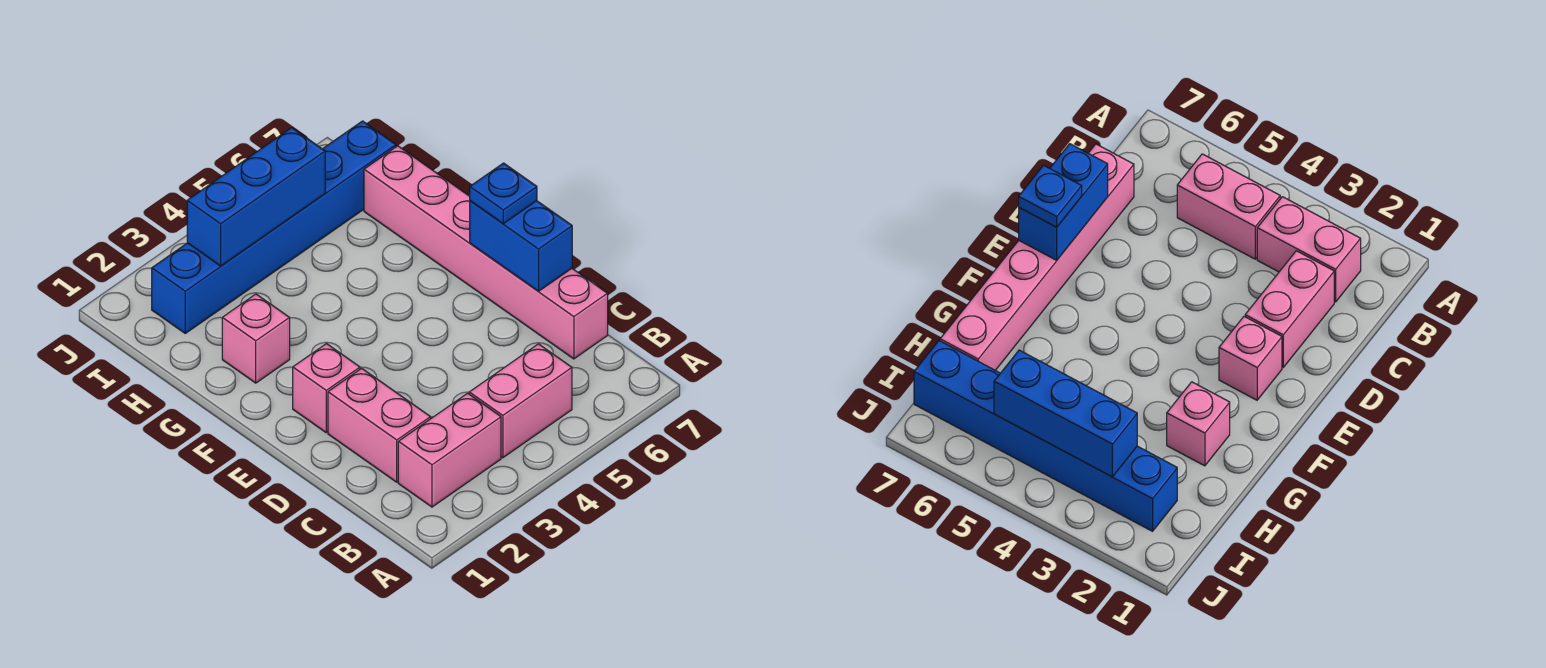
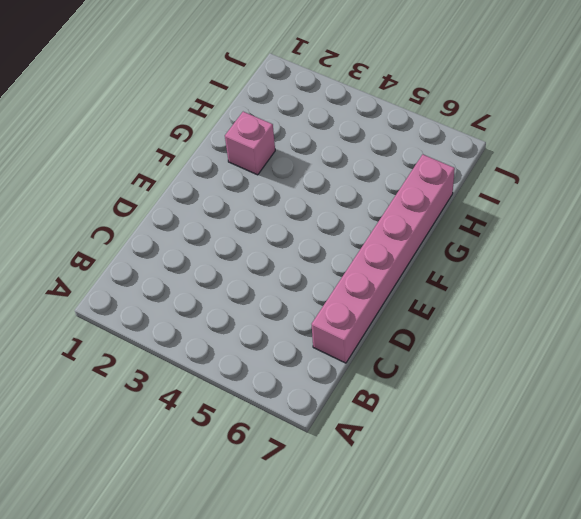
none -> pink 1x2 brick [398,393,501,507]
none -> pink 1x2 brick [469,344,572,458]

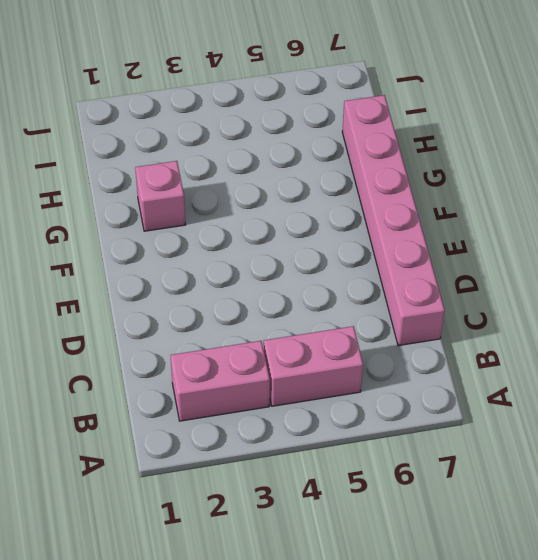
none -> pink 1x2 brick [328,368,431,482]
none -> pink 1x1 brick [293,344,360,433]

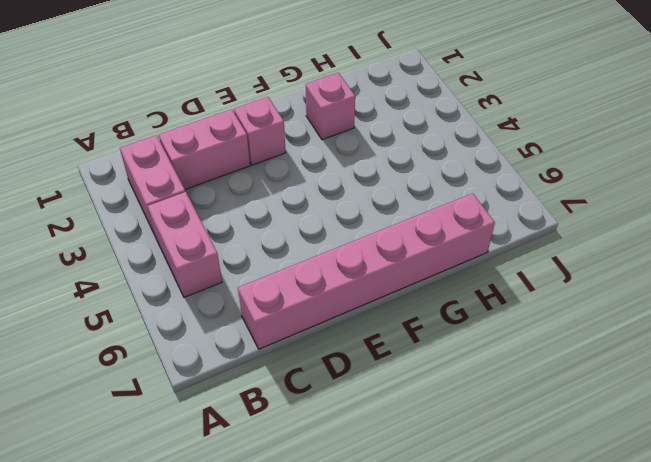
none -> blue 1x6 brick [152,121,396,333]
none -> blue 1x2 brick [470,201,572,291]

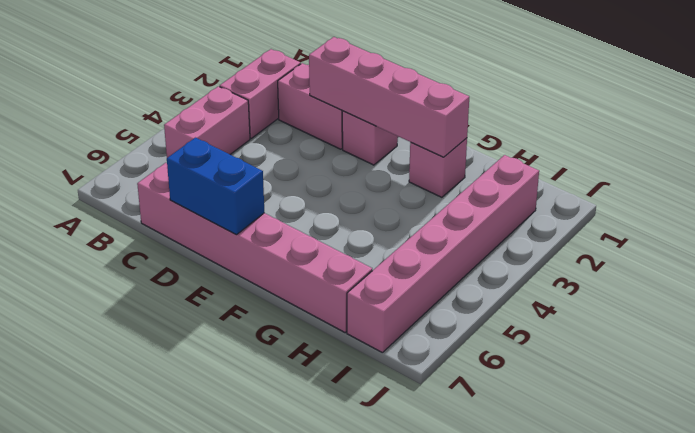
pink 1x4 brick [309,37,469,157] -> none
pink 1x6 brick [347,155,539,352] -> blue 1x6 brick [152,121,396,333]
none -> blue 1x3 brick [187,128,325,266]
none -> blue 1x1 plate [470,163,537,224]

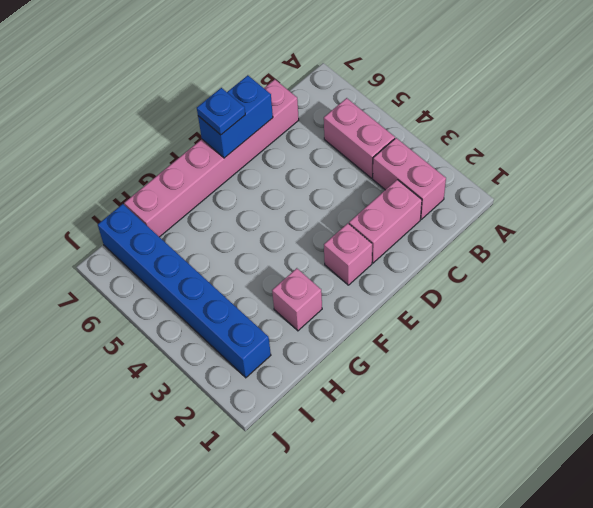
none -> blue 1x3 brick [187,128,325,266]

